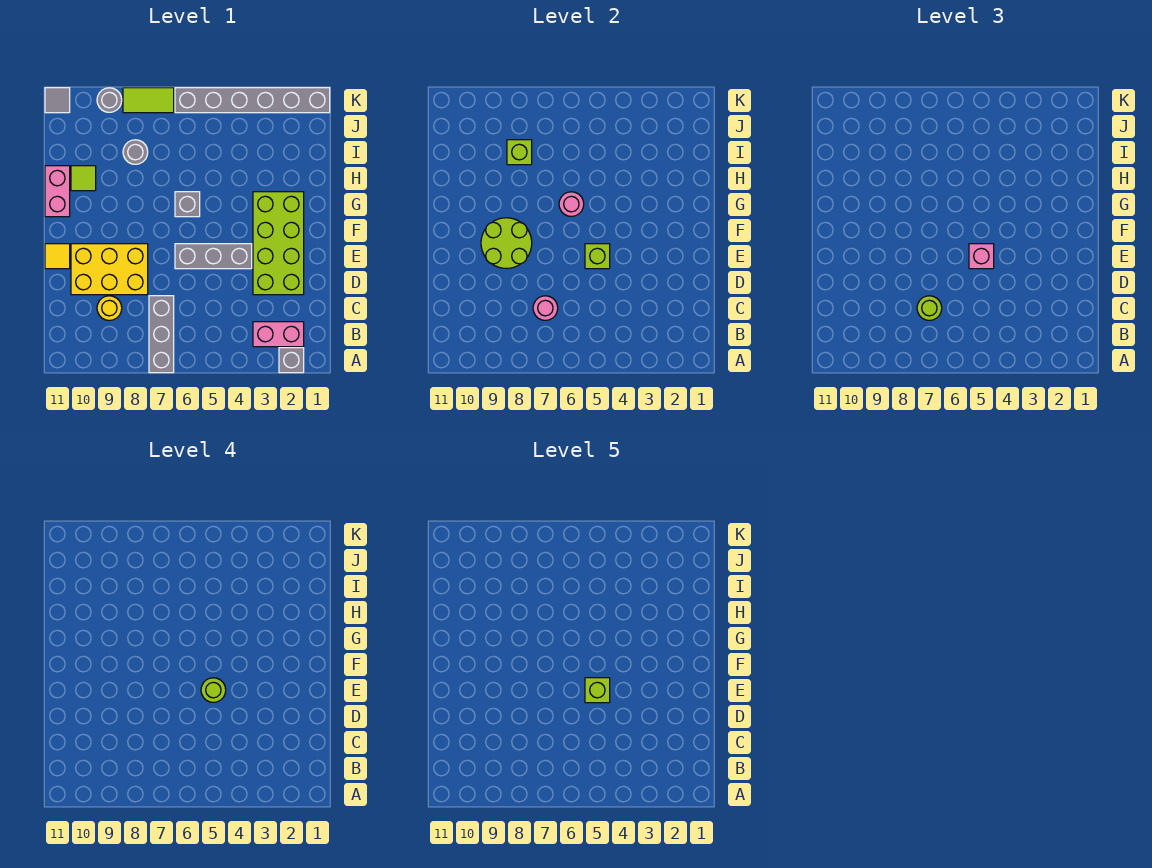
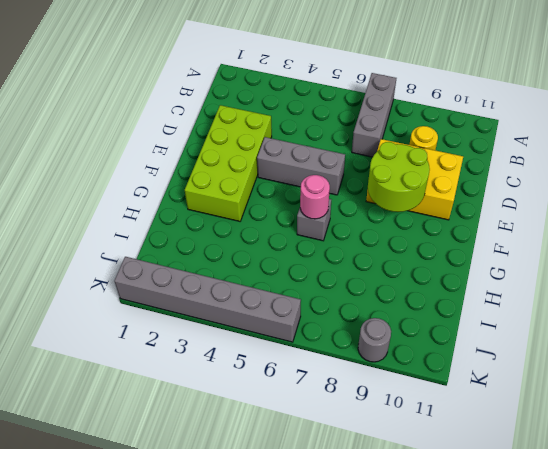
none -> grey 1x1 brick [279,348,304,373]
none -> pink 1x2 brick [253,322,304,347]
none -> yellow 1x1 tile [45,244,70,269]

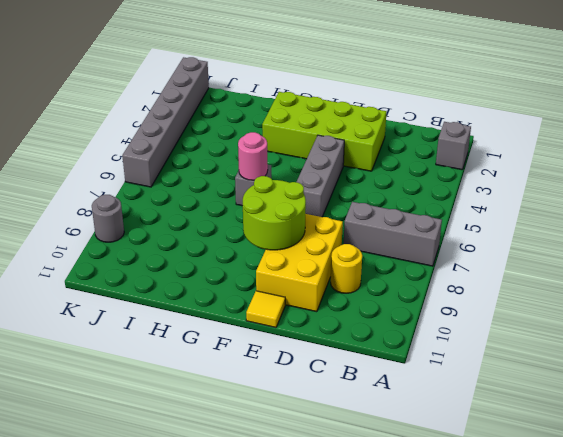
none -> pink 1x2 brick [253,322,304,347]
none -> pink 1x2 brick [45,166,70,217]
none -> lime 1x1 tile [71,166,96,191]

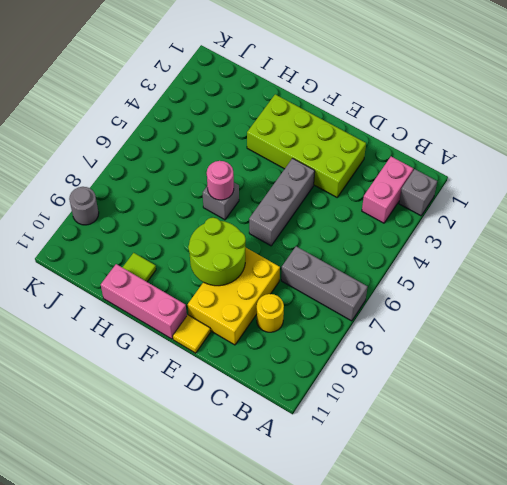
pink 1x3 brick [101,264,187,339] -> pink 1x2 brick [45,166,70,217]
none -> grey 1x1 round brick [123,140,148,164]
none -> grey 1x6 brick [175,88,330,113]
none -> lime 1x2 tile [123,88,174,113]

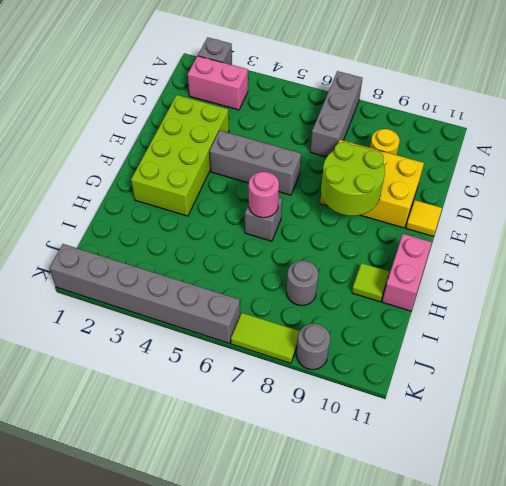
none -> grey 1x1 tile [45,88,70,113]
none -> pink 1x1 round brick [533,296,558,320]
none -> lime 1x1 brick [585,244,610,269]

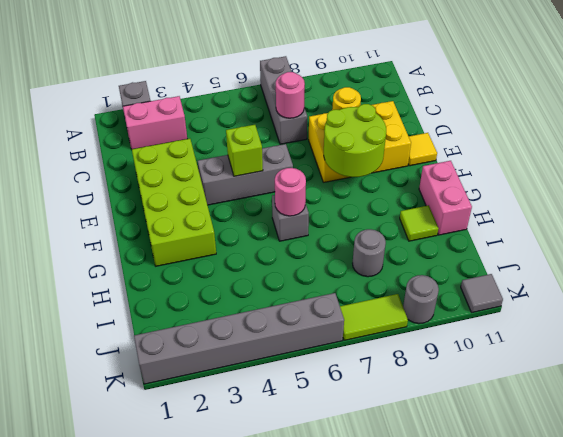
none -> lime 1x1 brick [507,140,532,165]
none -> lime 1x1 round brick [917,296,942,320]
none -> pink 1x1 brick [969,244,994,269]

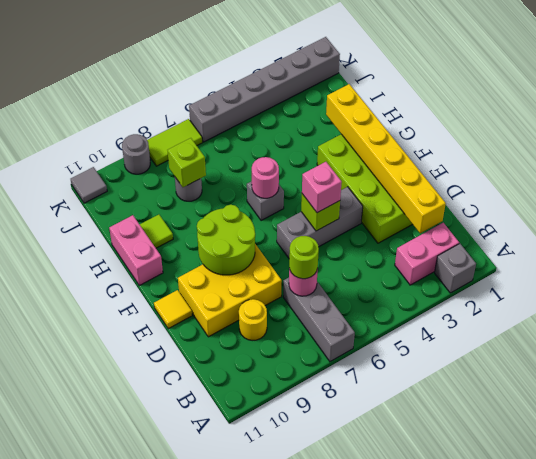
yellow 1x6 brick [326,84,446,233] -> none
none -> lime 1x1 round brick [201,678,226,702]
none -> lime 1x1 brick [585,678,610,703]

